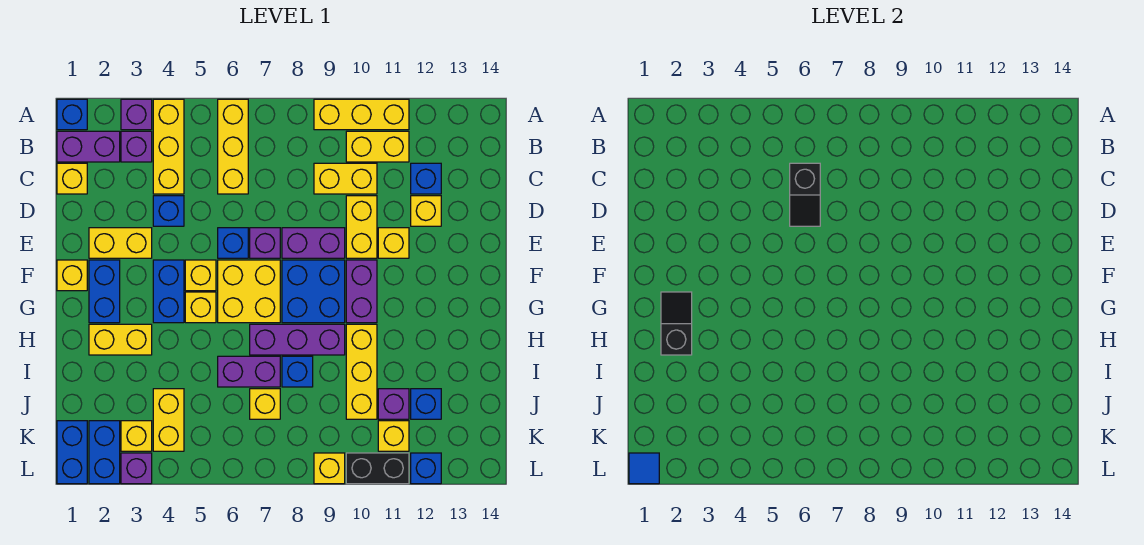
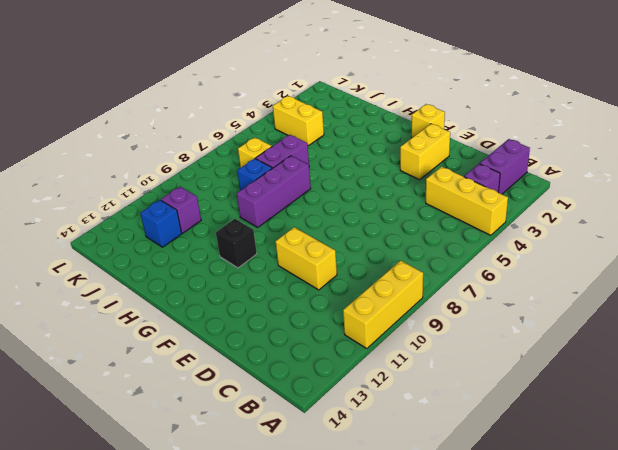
black 1x1 brick [216,219,257,268] -> none
none -> blue 1x1 brick [57,99,87,130]
none -> purple 1x1 brick [121,99,152,130]
none -> yellow 1x3 brick [218,99,248,194]
none -> yellow 1x2 brick [346,131,409,162]

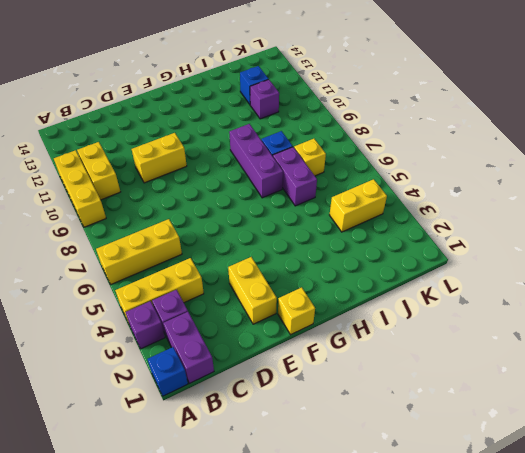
none -> yellow 1x1 brick [57,163,87,194]
none -> yellow 1x2 brick [314,163,377,194]
none -> blue 1x1 brick [411,163,441,194]
none -> blue 1x1 brick [153,196,184,226]

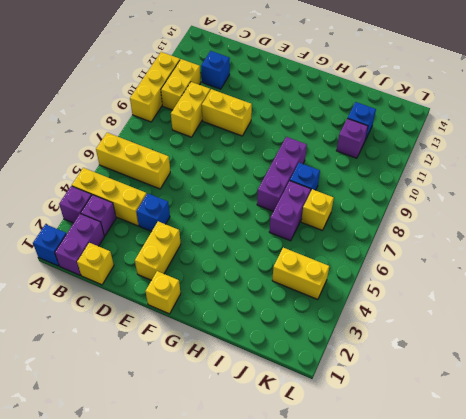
none -> yellow 1x1 brick [411,196,441,226]
none -> blue 1x1 brick [218,228,248,258]
none -> purple 1x1 brick [250,228,280,258]
none -> purple 1x2 brick [282,228,345,258]

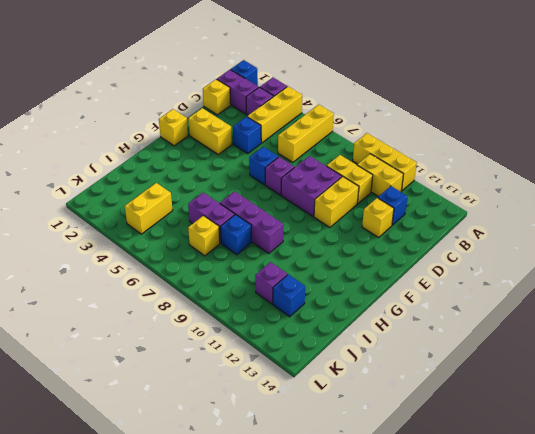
purple 2x2 brick [281,156,342,216] -> purple 1x2 brick [282,228,345,258]
none -> yellow 1x1 brick [378,228,409,258]
none -> blue 1x2 brick [89,260,120,323]
none -> blue 1x2 brick [153,260,184,323]
none -> yellow 1x1 brick [185,260,216,291]

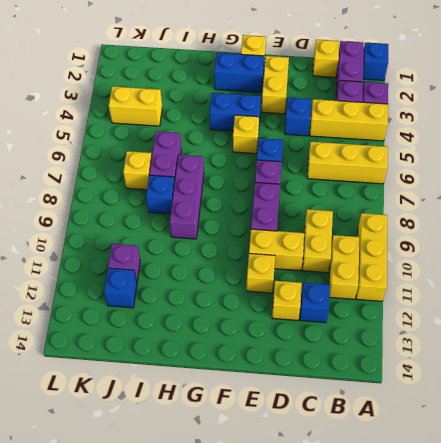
none -> yellow 2x2 brick [218,260,280,323]
none -> blue 2x2 brick [282,260,345,323]
none -> purple 1x2 brick [346,260,377,323]
none -> yellow 1x1 brick [185,292,216,323]

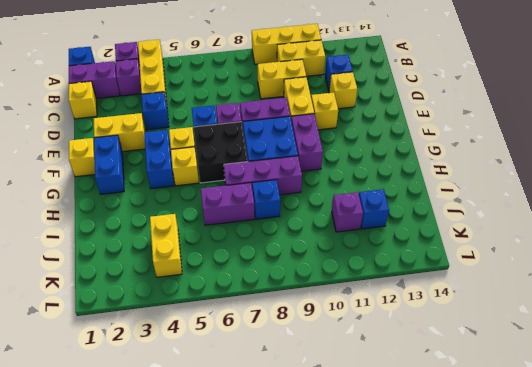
black 2x2 brick [194,122,248,183] -> yellow 2x2 brick [218,260,280,323]
none -> yellow 1x3 brick [218,99,248,194]
none -> yellow 1x2 brick [89,324,152,355]
none -> yellow 1x3 brick [346,324,377,419]
none -> yellow 1x1 brick [250,389,280,419]

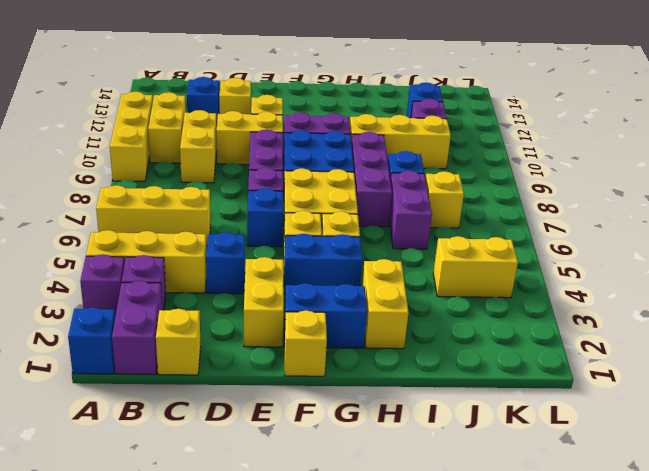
none -> blue 1x2 brick [57,421,87,484]
none -> blue 1x2 brick [89,421,120,484]
none -> yellow 1x1 brick [121,421,152,451]
none -> yellow 1x1 brick [378,421,409,451]

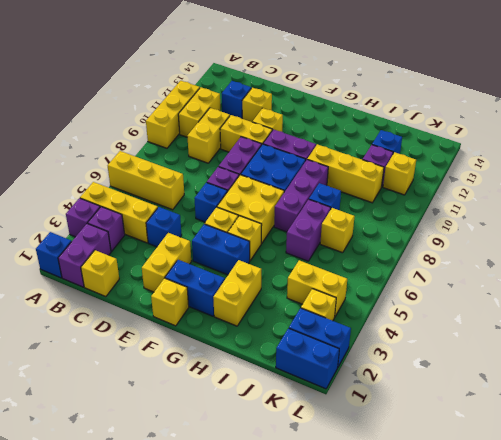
none -> purple 1x1 brick [121,453,152,484]
none -> yellow 1x1 brick [314,453,345,484]
none -> black 1x2 brick [346,453,409,484]
none -> blue 1x1 brick [411,453,441,484]

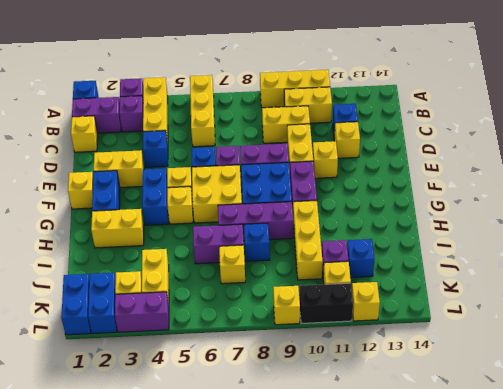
purple 1x2 brick [115,292,169,332] -> purple 1x1 brick [121,453,152,484]
yellow 1x1 brick [352,282,380,321] -> blue 1x1 brick [411,453,441,484]
none -> black 1x2 slope [790,163,820,226]
none -> black 1x2 slope [661,292,692,355]
none -> blue 1x1 tile [629,453,659,484]

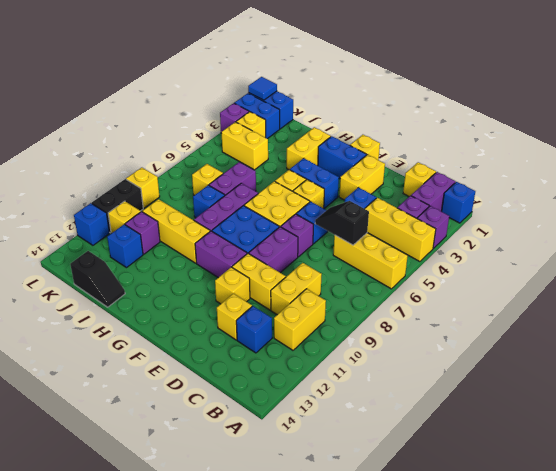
black 1x2 slope [70,251,125,307] -> black 1x2 slope moved to [661,292,692,355]
none -> yellow 1x3 brick [314,99,409,130]

